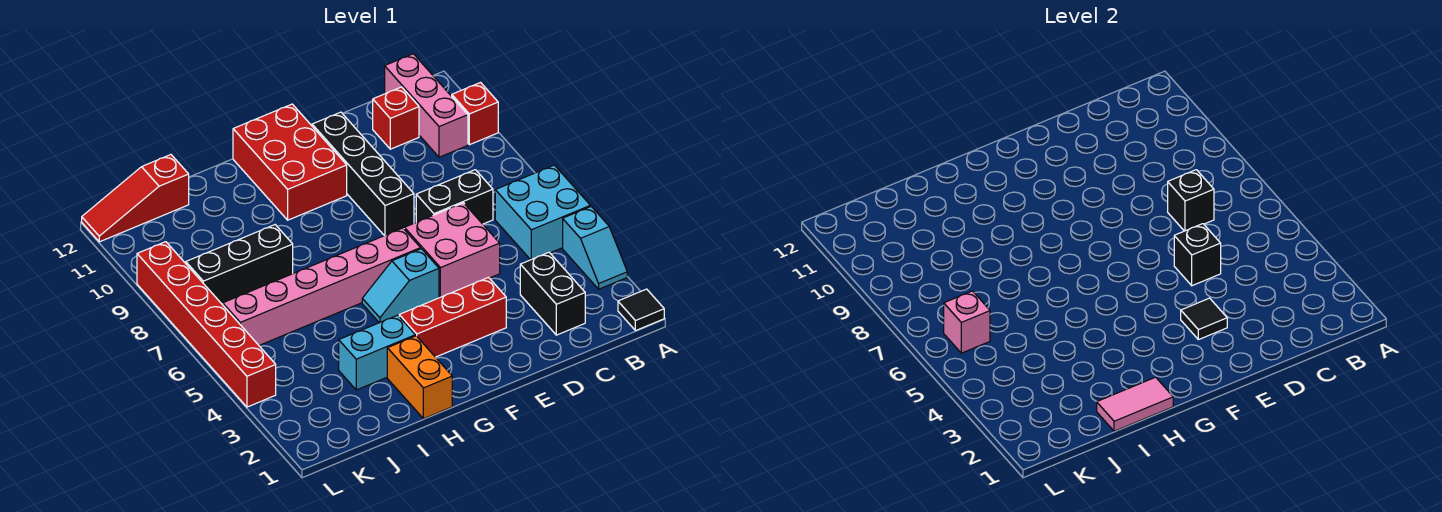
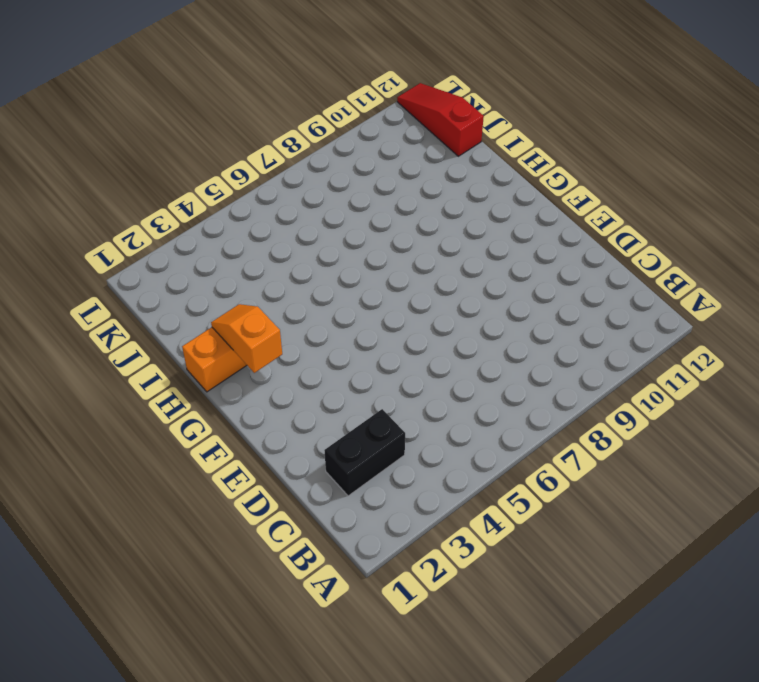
orange 1x2 slope [211,304,282,373] -> none
none -> black 1x1 tile [618,289,664,331]
none -> cyan 1x2 slope [563,207,627,289]
none -> cyan 2x2 brick [495,165,590,260]

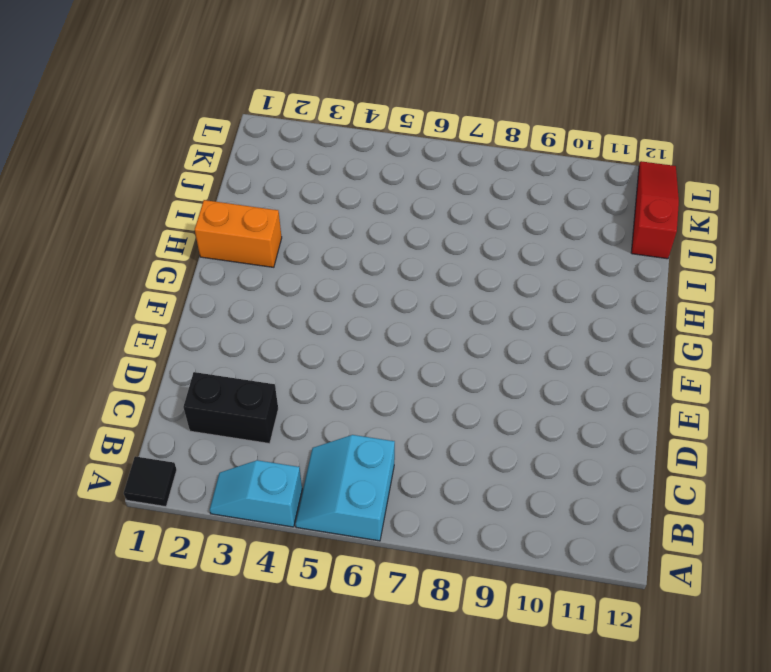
cyan 2x2 slope [295,435,395,541] -> cyan 2x2 brick [495,165,590,260]
none -> red 1x1 brick [452,83,498,145]
none -> pink 1x3 brick [385,54,468,157]
none -> black 1x2 brick [416,170,493,224]

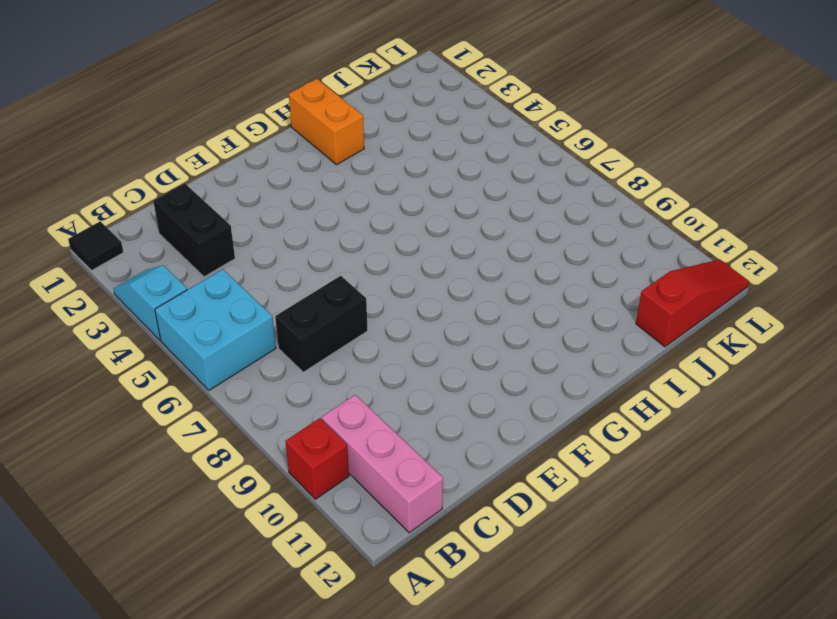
none -> red 1x1 brick [373,87,419,149]
none -> pink 2x2 brick [404,203,500,297]
none -> red 1x3 brick [399,278,506,357]

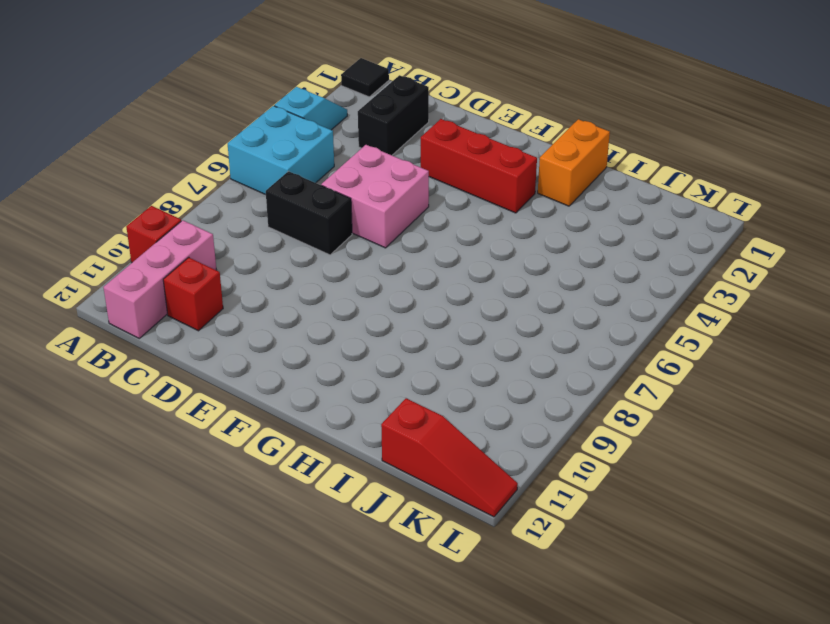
none -> black 1x4 brick [312,112,414,236]
none -> cyan 1x2 slope [362,249,439,323]
none -> pink 1x6 brick [223,228,421,345]

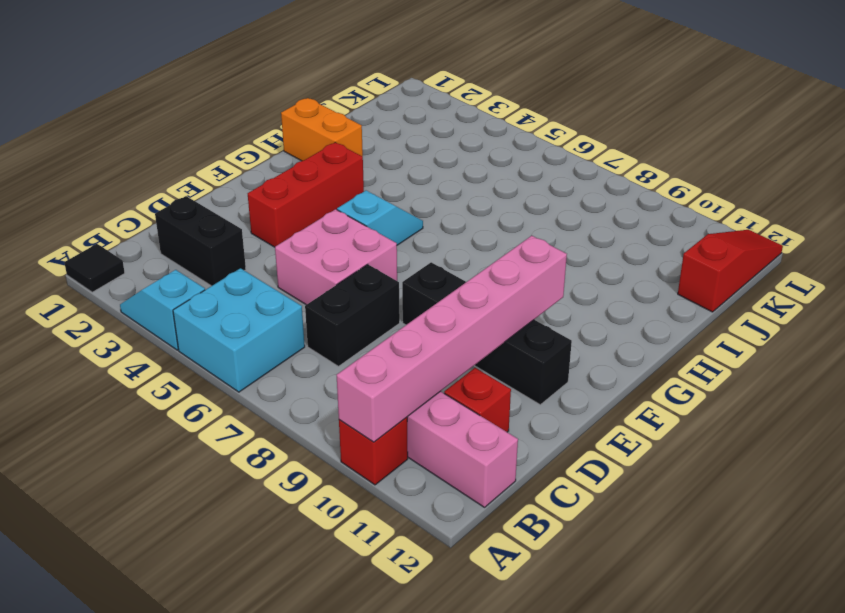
pink 1x6 brick [337,236,567,442] -> pink 1x6 brick moved to [223,228,421,345]
none -> red 2x3 brick [233,104,347,220]
none -> cyan 1x2 brick [339,315,415,390]
none -> black 1x3 brick [186,225,293,304]

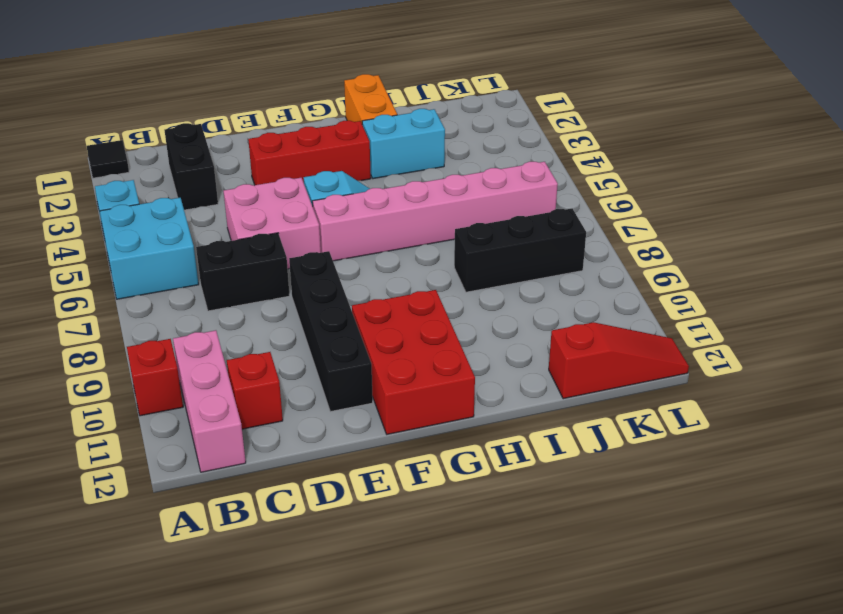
none -> red 1x6 brick [137,242,276,407]
none -> black 1x1 brick [1168,170,1214,231]
none -> black 1x1 brick [1174,224,1221,286]

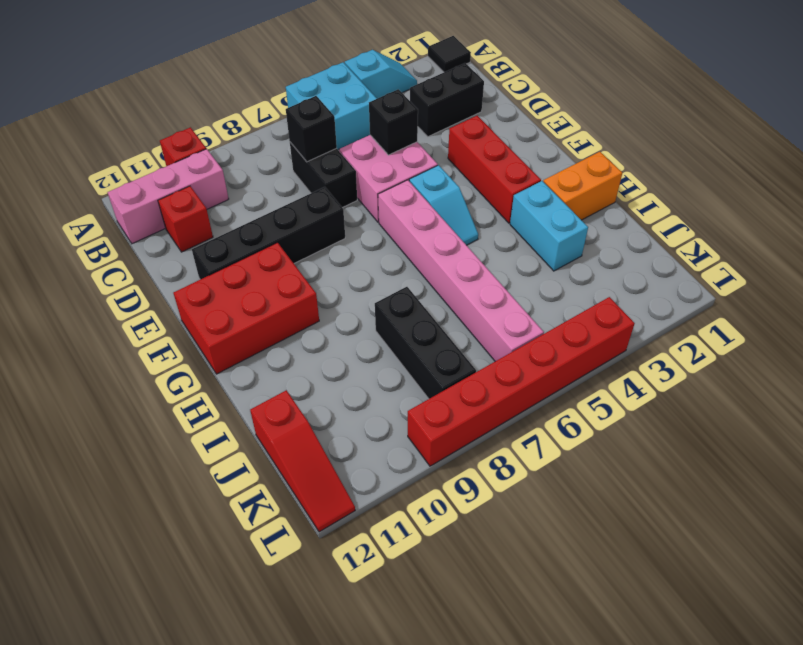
none -> black 1x1 tile [1181,298,1227,340]
none -> pink 1x2 tile [1097,377,1173,431]
none -> pink 1x1 brick [944,291,990,353]

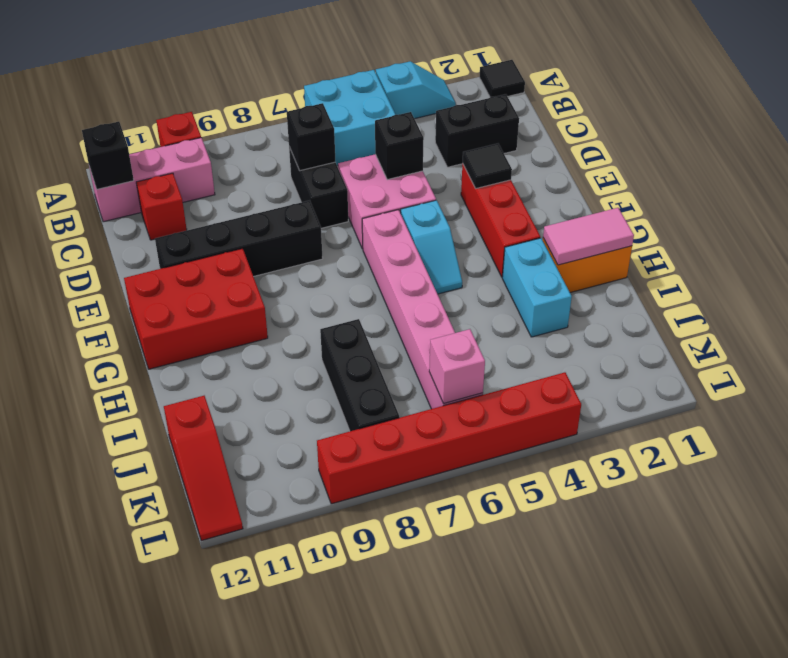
black 1x1 brick [82,122,134,189] -> none
pink 1x2 tile [543,208,634,265] -> pink 1x2 tile turned to [1097,377,1173,431]

